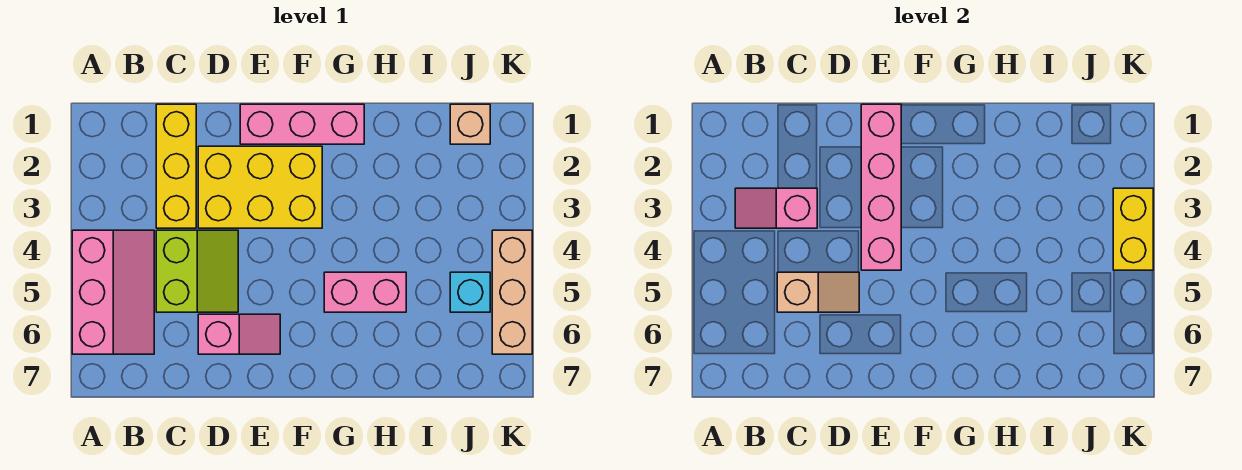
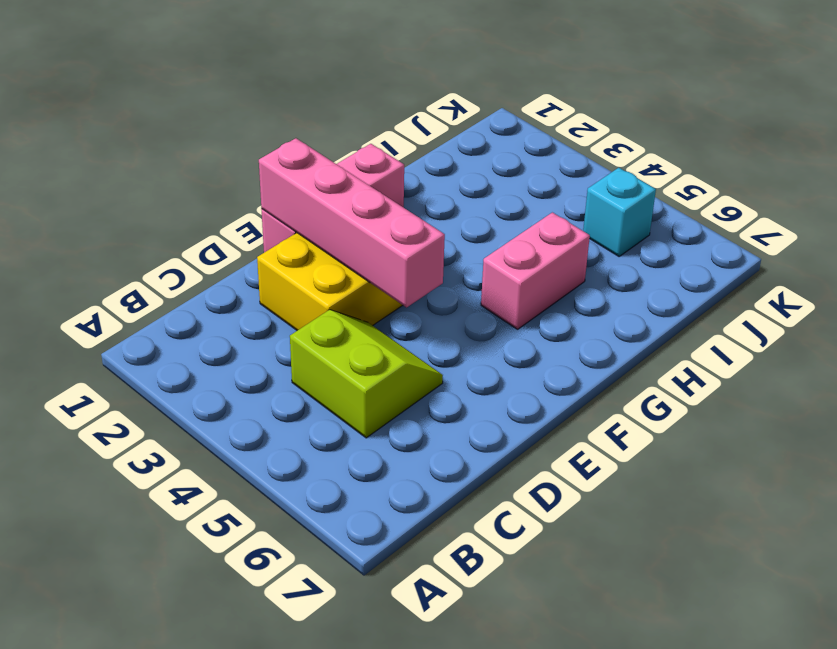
none -> pink 2x3 slope [72,230,154,354]
none -> yellow 1x3 brick [156,104,196,228]
none -> pink 1x2 slope [198,314,280,354]

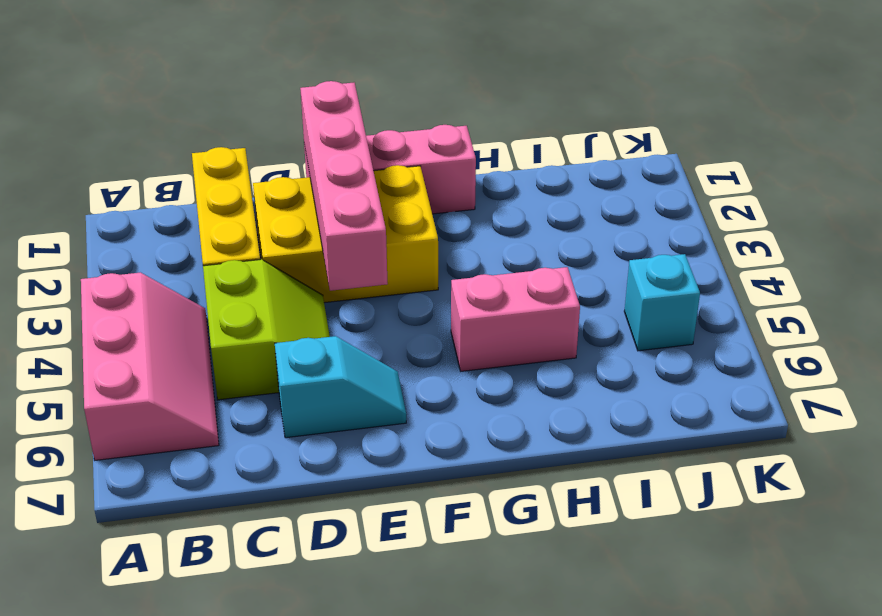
cyan 1x2 slope [275,336,406,438] -> pink 1x2 slope [198,314,280,354]
none -> tan 1x1 brick [450,104,490,144]
none -> tan 1x3 brick [492,230,532,354]
none -> pink 1x2 slope [735,188,817,228]

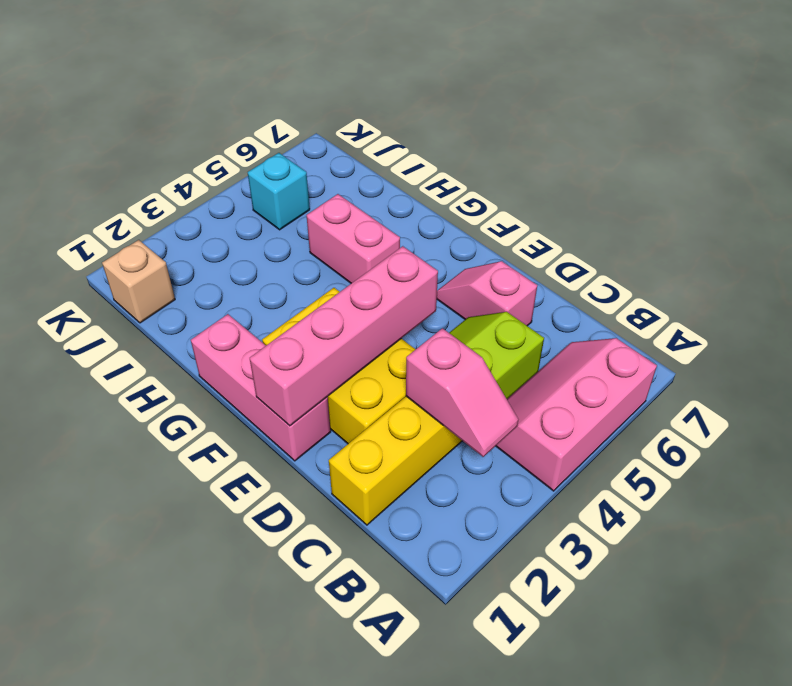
none -> tan 1x3 brick [492,230,532,354]
none -> tan 1x2 slope [777,272,859,312]
none -> yellow 1x2 brick [1113,188,1153,270]

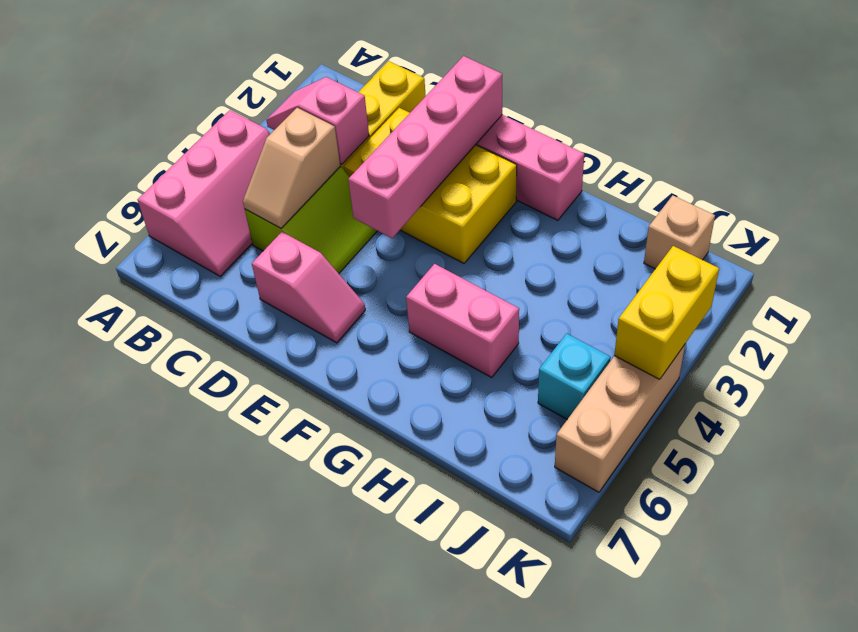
tan 1x2 slope [243,108,340,228] -> tan 1x2 slope turned to [777,272,859,312]

